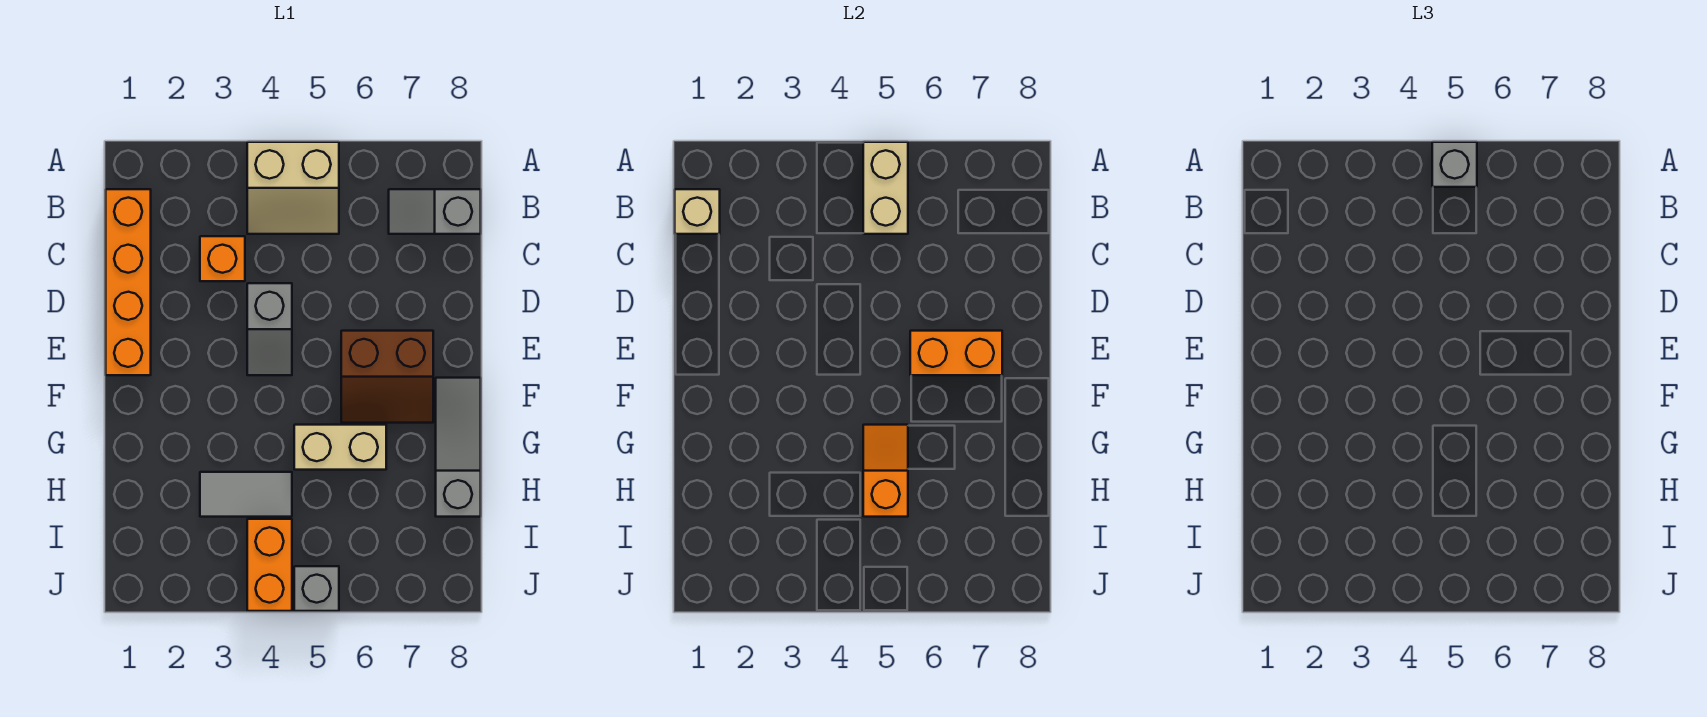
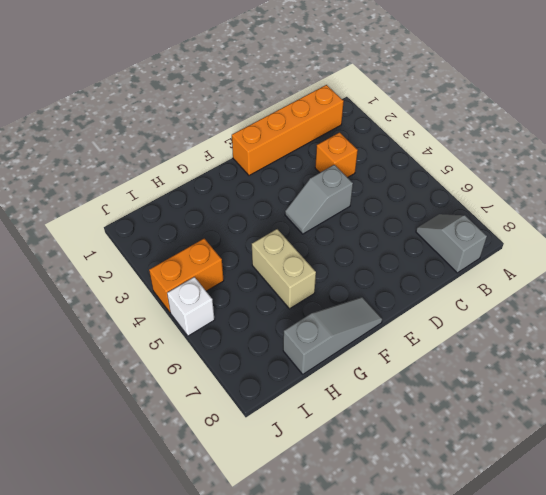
white 1x1 brick [167,277,215,336] -> grey 1x1 brick [294,566,339,611]
none -> tan 2x2 slope [247,142,339,234]
none -> brown 2x2 slope [341,331,433,423]
none -> grey 1x2 tile [200,472,292,517]

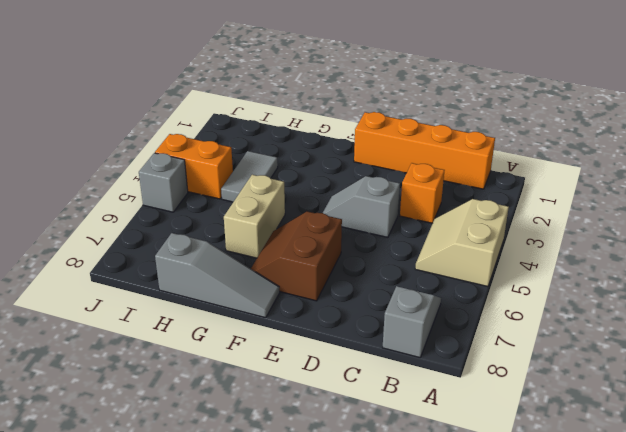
none -> tan 1x2 brick [863,142,908,234]
none -> tan 1x1 brick [675,189,720,234]
none -> orange 1x2 brick [910,331,1002,375]

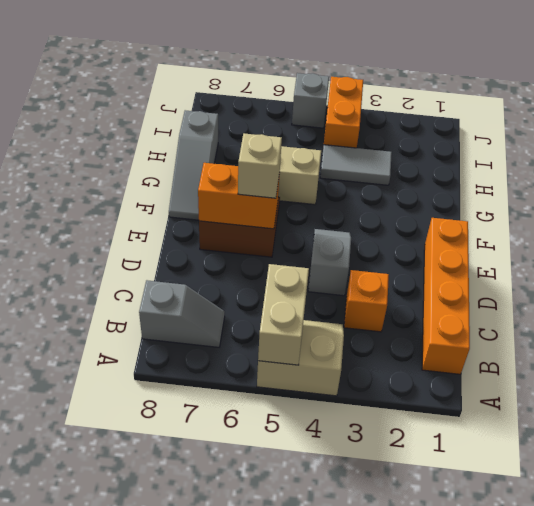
tan 1x1 brick [238,133,282,198] -> tan 1x1 brick moved to [675,189,720,234]
none -> orange 1x2 slope [863,425,908,517]
none -> grey 1x1 brick [1432,142,1477,187]

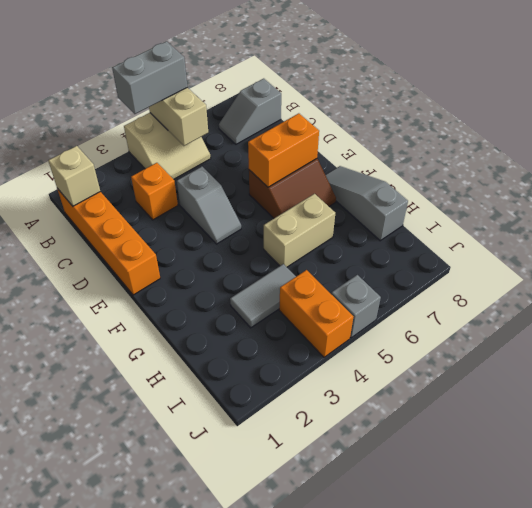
grey 1x2 brick [112,41,187,114] -> grey 1x1 brick [1432,142,1477,187]
none -> orange 1x2 slope [863,425,908,517]

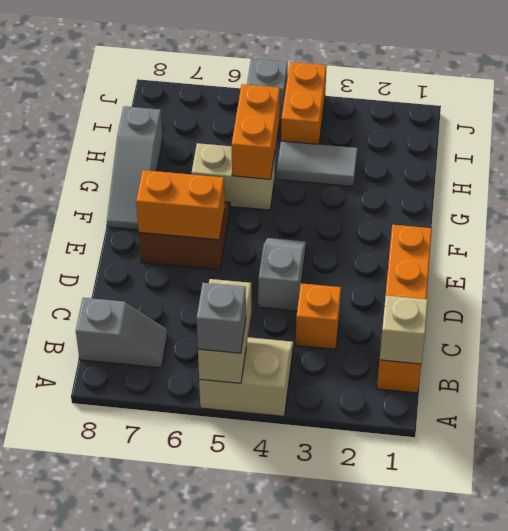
orange 1x2 brick [232,84,280,179] -> orange 1x2 slope [863,425,908,517]

